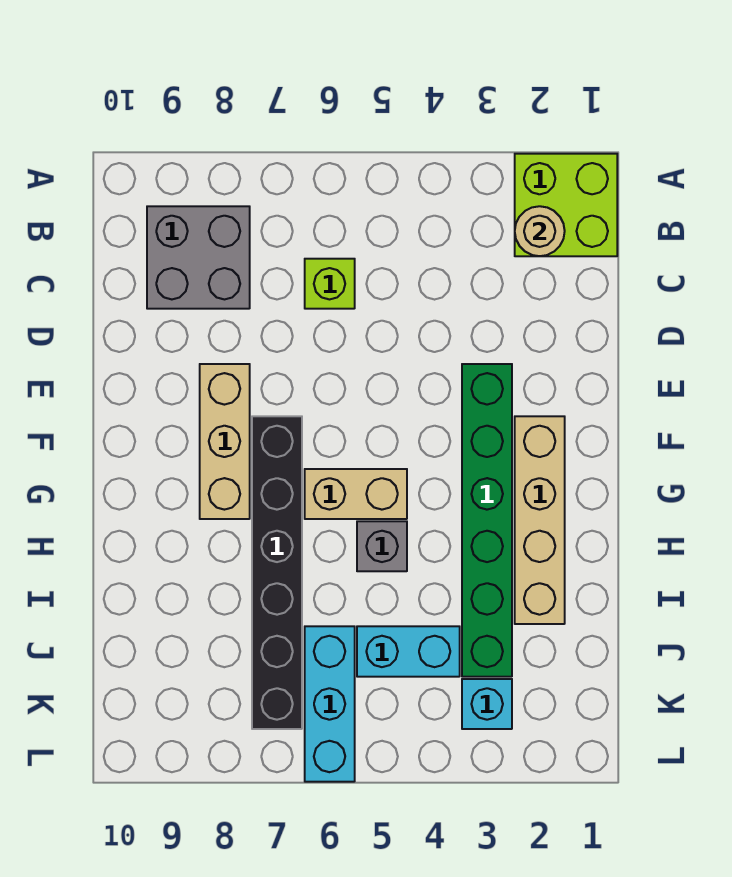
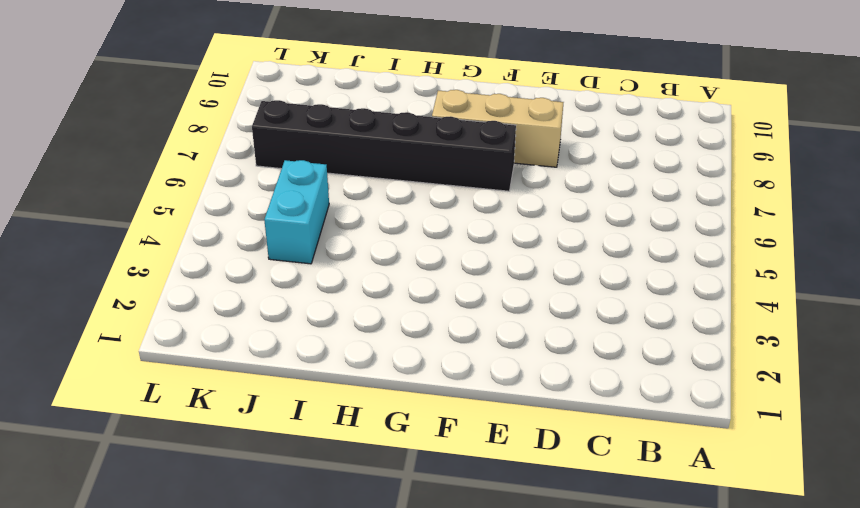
none -> lime 2x2 brick [515,154,617,256]
none -> grey 2x2 brick [147,206,250,309]
none -> lime 1x1 brick [305,259,355,309]

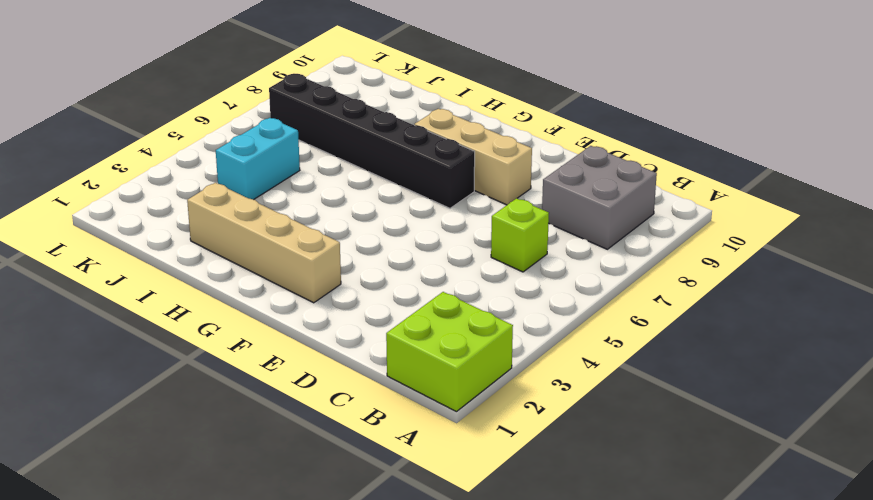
none -> green 1x6 brick [462,364,512,677]
none -> tan 1x2 brick [305,469,407,519]
none -> grey 1x1 brick [357,521,407,571]

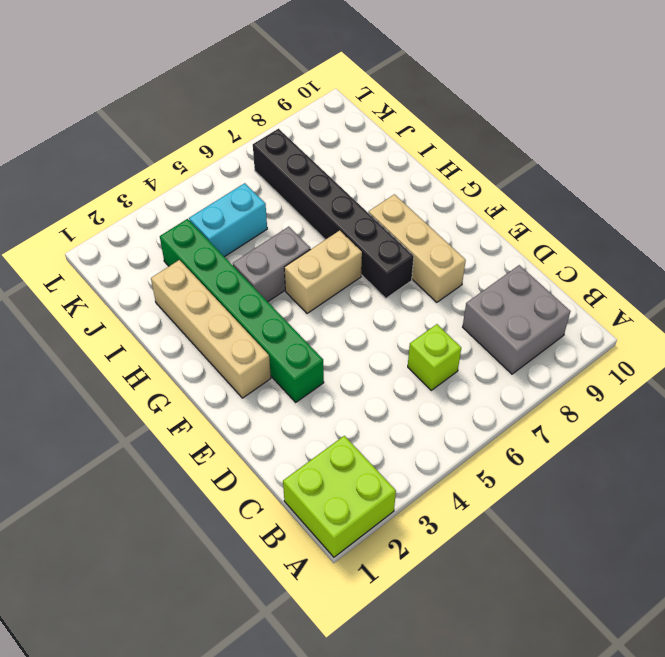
grey 1x2 brick [233,227,311,302] -> grey 1x1 brick [357,521,407,571]
none -> cyan 1x3 brick [305,626,355,782]
none -> cyan 1x1 brick [462,679,512,729]
none -> tan 1x1 round brick [515,206,565,256]

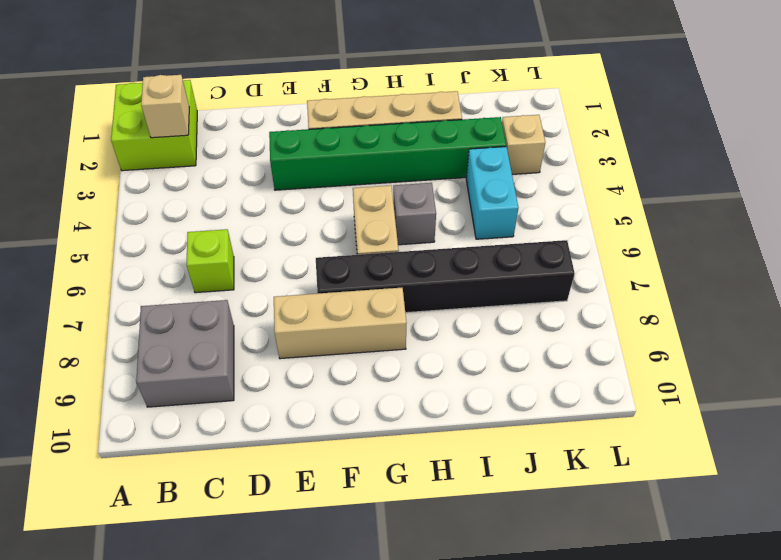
tan 1x1 brick [141,75,189,138] -> tan 1x1 round brick [515,206,565,256]
tan 1x1 brick [502,115,545,174] -> cyan 1x1 brick [462,679,512,729]
none -> cyan 1x3 brick [305,626,355,782]

